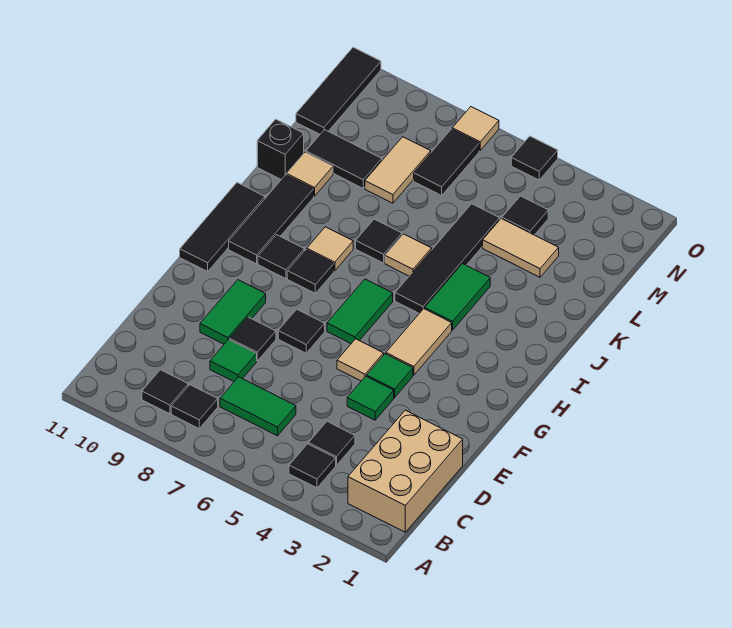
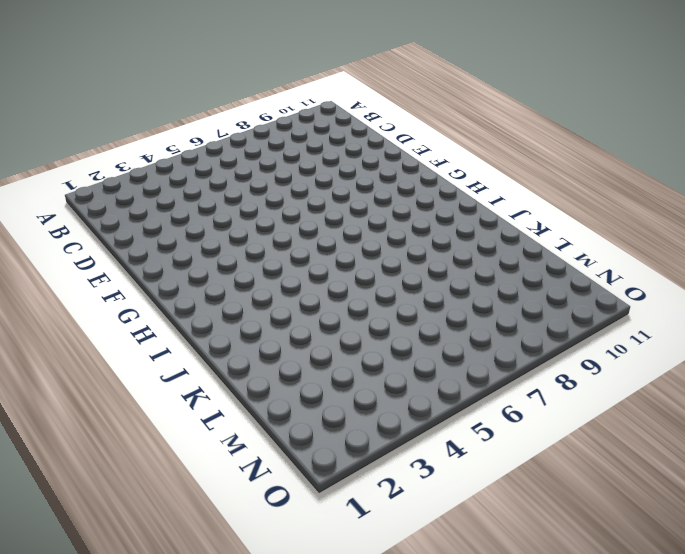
none -> tan 2x3 brick [348,410,463,532]
none -> black 1x1 tile [289,444,336,488]
none -> black 1x1 tile [171,385,218,428]
none -> black 1x1 tile [142,370,188,414]

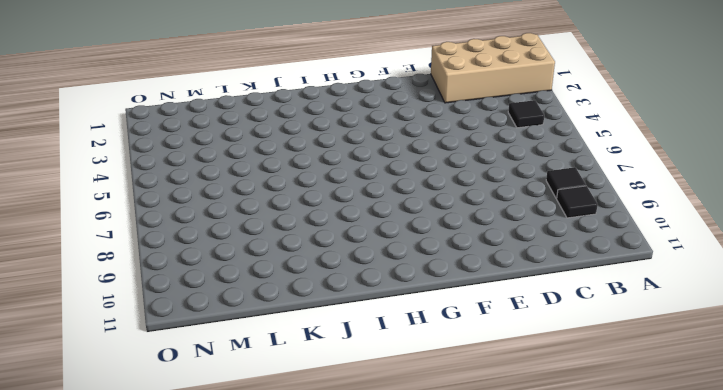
tan 2x4 brick [431,33,555,103] -> tan 2x3 brick [348,410,463,532]
none -> black 1x1 tile [308,421,355,465]
none -> green 1x2 tile [220,377,296,436]
none -> green 1x1 tile [210,340,257,381]
none -> green 1x1 tile [347,376,394,420]

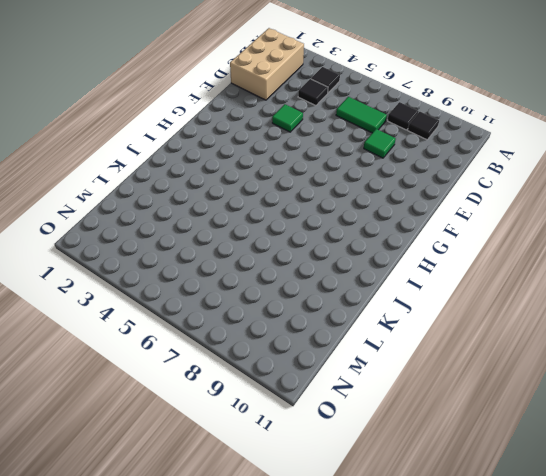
none -> black 1x1 tile [229,317,276,361]
none -> green 1x2 tile [200,280,266,344]
none -> green 1x1 tile [367,354,413,398]
none -> tan 1x1 tile [337,339,384,381]

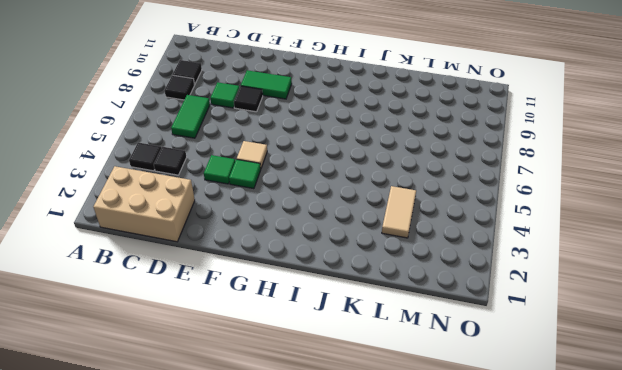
none -> black 1x1 tile [278,309,325,353]
none -> tan 1x2 tile [386,309,452,375]
none -> green 1x2 tile [327,279,393,344]
none -> black 1x3 tile [180,183,265,271]

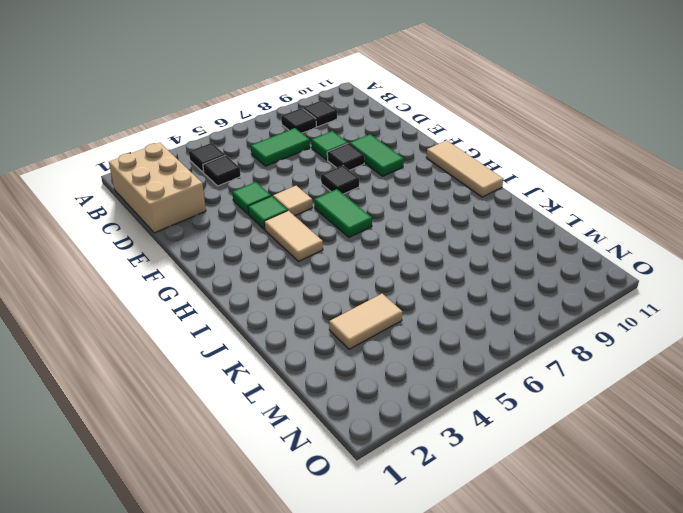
tan 1x3 tile [426,140,503,197] -> black 1x3 tile [180,183,265,271]
none -> black 1x1 tile [287,249,334,293]
none -> black 1x1 tile [258,235,304,279]
none -> black 1x3 tile [229,175,314,264]
none -> green 1x2 tile [425,264,490,330]

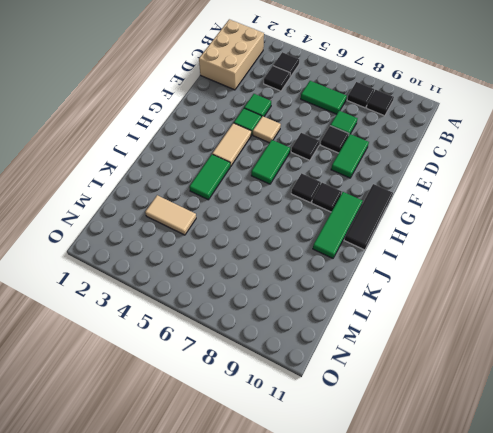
green 1x3 tile [313,192,363,258] -> black 1x3 tile [229,175,314,264]
none -> black 1x4 tile [395,204,500,313]
none -> tan 1x1 tile [307,227,353,271]
none -> tan 1x1 tile [385,234,432,276]
none -> black 1x1 tile [356,219,402,263]

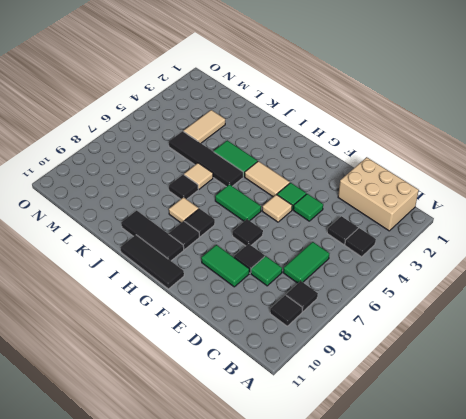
none -> tan 1x1 tile [287,152,333,196]
none -> black 1x1 brick [257,119,304,179]
none -> tan 1x2 tile [365,137,431,203]
none -> black 1x2 tile [306,130,382,188]

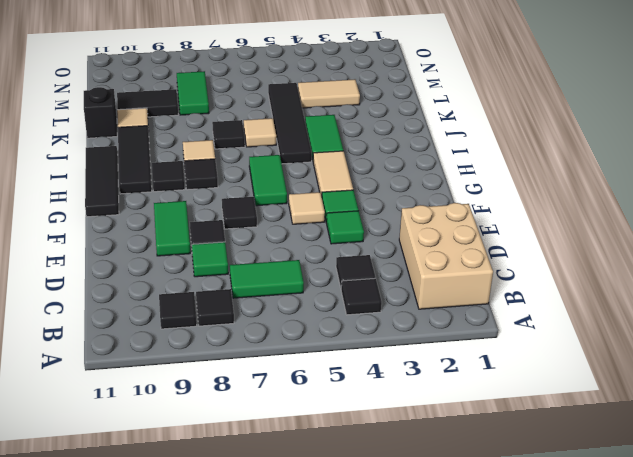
green 1x2 tile [177,71,209,115] -> tan 1x2 tile [365,137,431,203]
none -> black 1x1 tile [502,196,548,235]
none -> black 1x2 tile [414,129,479,196]
none -> black 1x3 tile [296,47,381,134]
none -> black 1x1 tile [511,136,558,180]

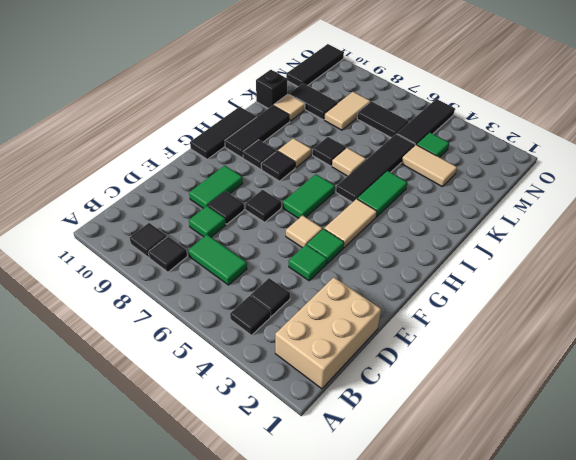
green 1x1 tile [417,133,449,157] -> black 1x1 tile [502,196,548,235]
black 1x3 tile [397,99,455,145] -> black 1x1 tile [511,136,558,180]
black 1x2 tile [357,101,409,138] -> black 1x2 tile turned to [414,129,479,196]
none -> tan 1x1 tile [452,107,499,150]

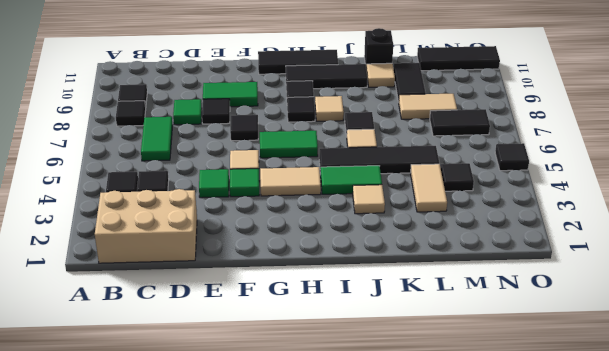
tan 1x1 tile [353,185,385,214] -> tan 1x1 tile moved to [452,107,499,150]

